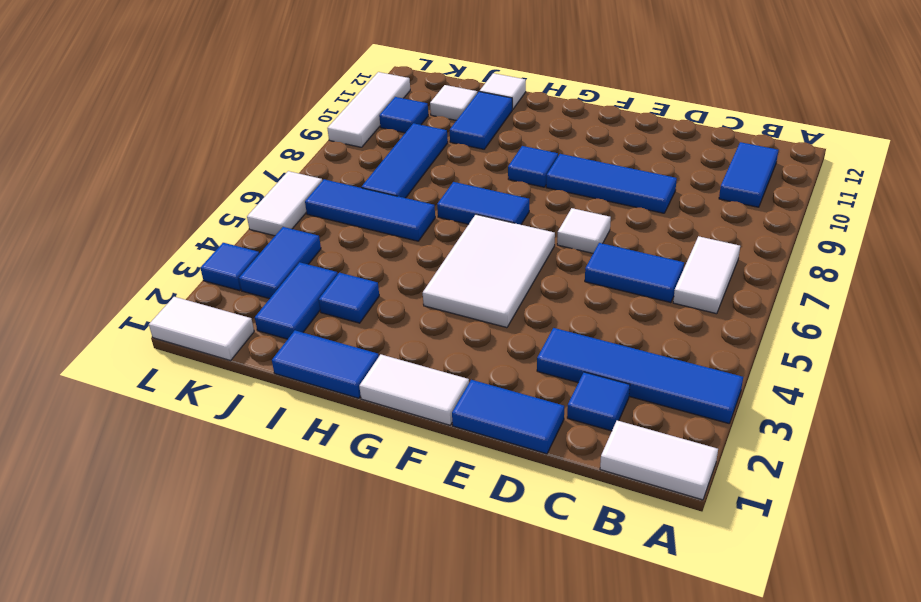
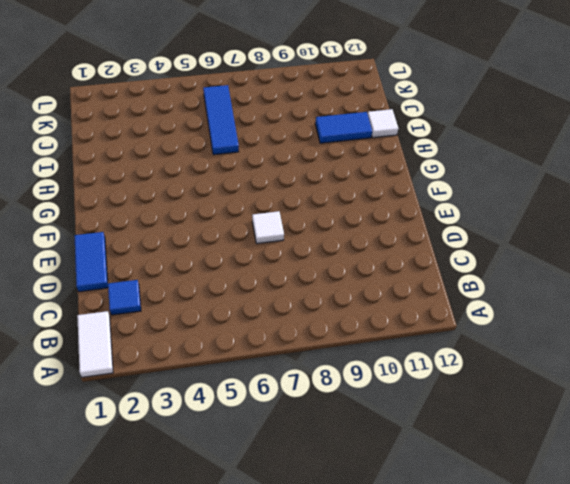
none -> blue 1x4 tile [537,328,743,423]
none -> white 1x2 tile [673,236,740,314]
none -> blue 1x2 tile [719,142,778,207]

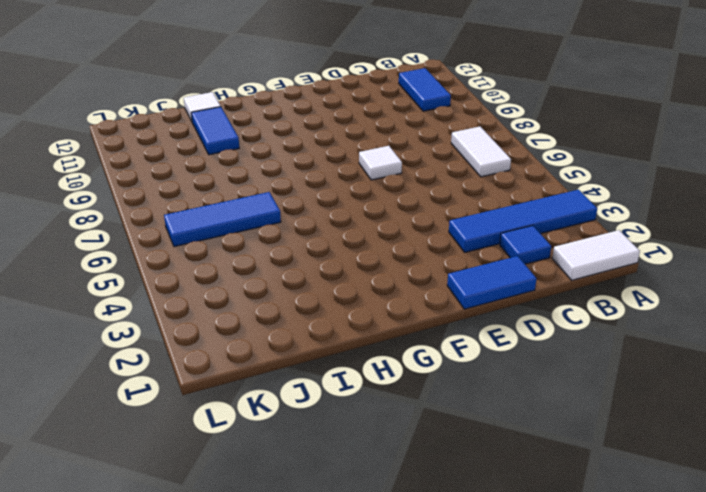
none -> blue 1x2 tile [585,243,684,303]
none -> blue 1x3 tile [546,154,677,213]
none -> white 1x2 tile [359,354,469,425]

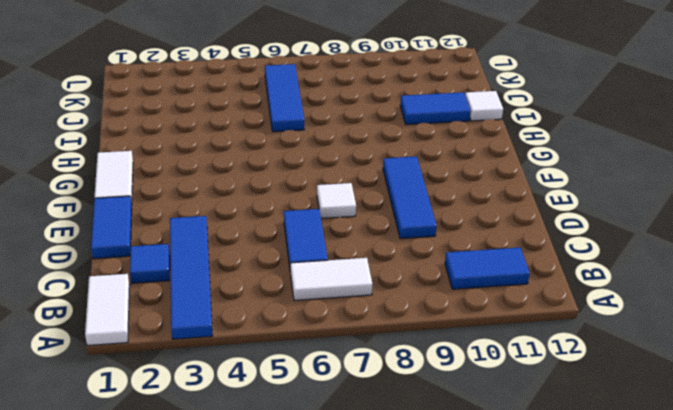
none -> white 2x3 tile [423,214,555,328]
none -> blue 1x2 tile [437,182,529,225]
none -> blue 1x1 tile [508,146,558,187]

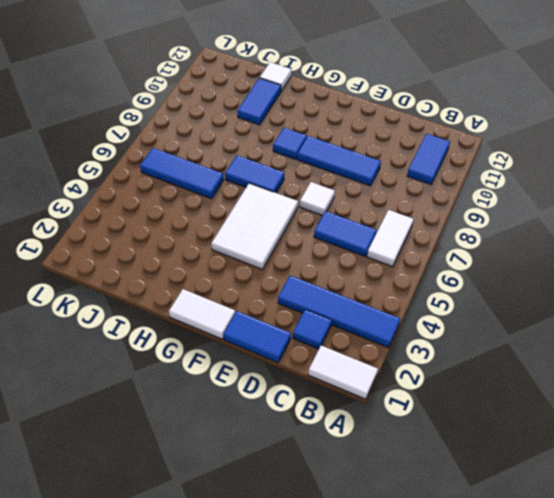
none -> blue 1x2 tile [272,330,379,398]
none -> blue 1x1 tile [319,273,379,323]
none -> blue 1x2 tile [255,262,338,339]

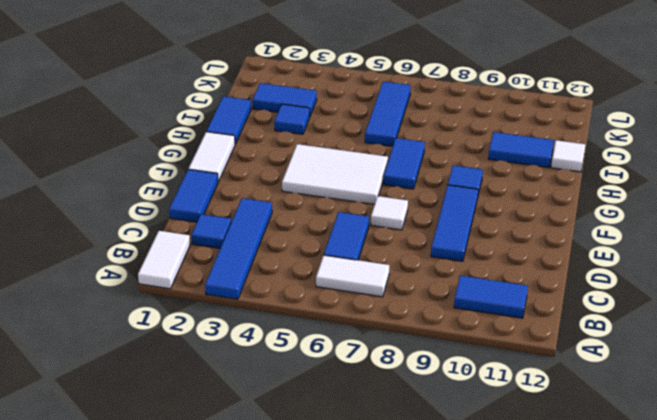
none -> blue 1x3 tile [362,123,448,198]
none -> white 1x1 tile [430,85,477,120]
none -> white 1x2 tile [149,297,254,361]

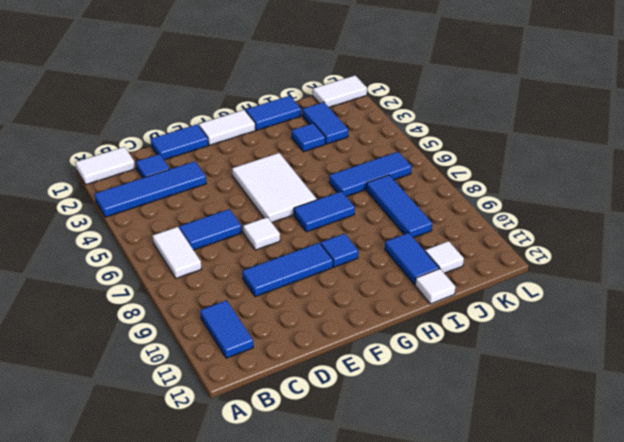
none -> blue 1x2 tile [239,227,321,299]
none -> blue 1x1 tile [379,97,428,133]
none -> blue 1x1 tile [201,243,259,290]

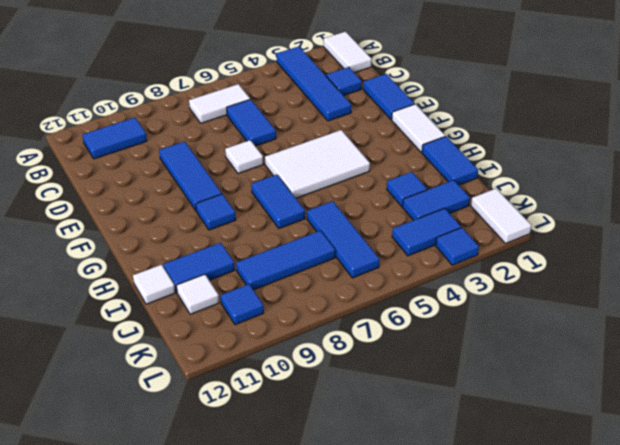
none -> white 1x2 tile [247,171,322,236]
none -> white 1x3 tile [327,72,410,147]

